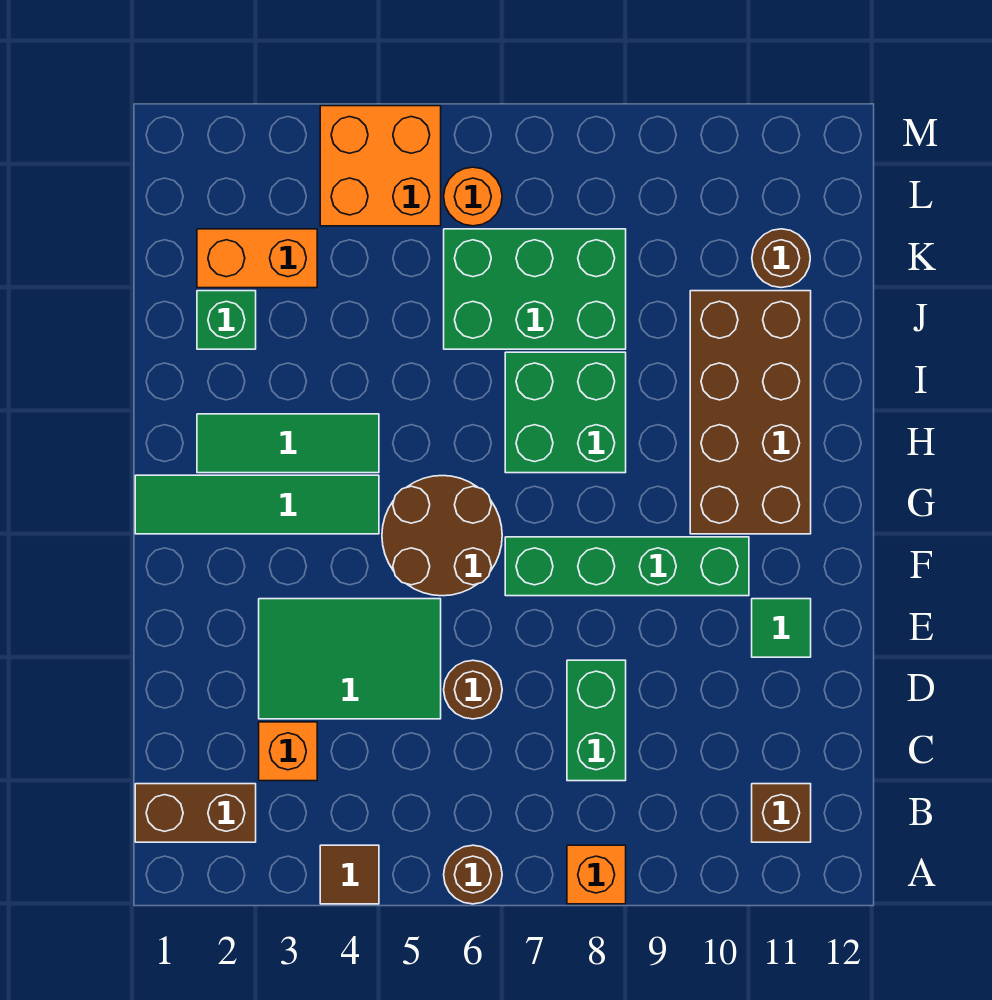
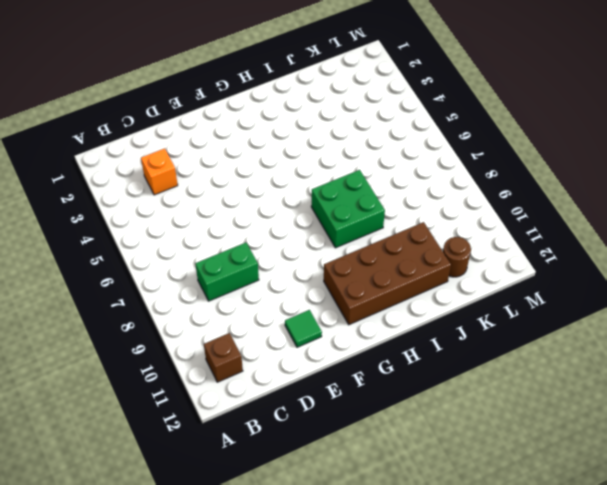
none -> brown 1x1 tile [320,845,379,904]
none -> brown 1x1 round brick [444,845,502,904]
none -> orange 1x1 brick [567,845,626,904]

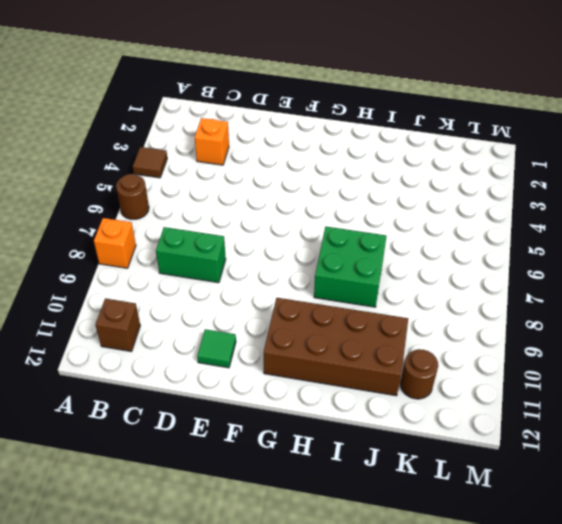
none -> brown 1x2 brick [135,784,256,842]
none -> green 2x3 tile [259,599,441,719]
none -> brown 1x1 round brick [444,660,502,719]

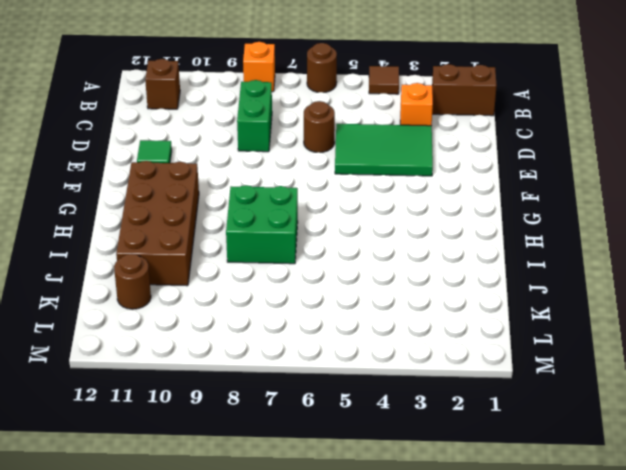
none -> brown 2x2 round brick [382,476,502,596]
none -> green 1x4 brick [505,537,749,596]
none -> green 1x4 tile [135,475,379,534]

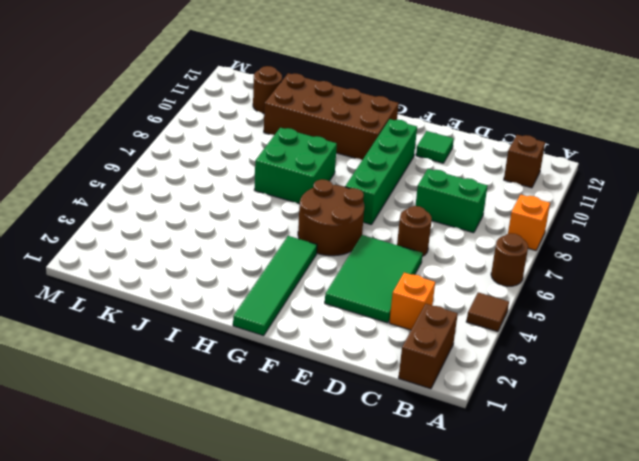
none -> green 1x3 tile [197,414,379,473]
none -> green 1x1 brick [197,291,256,349]
none -> green 2x3 brick [444,229,626,349]

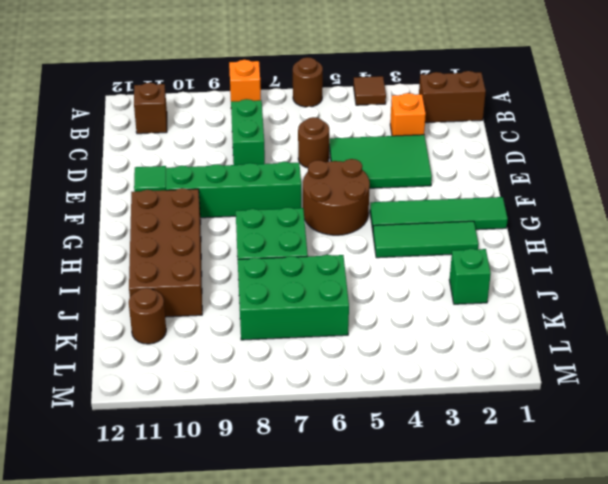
none -> orange 1x2 brick [197,229,317,288]
none -> orange 2x2 brick [320,106,441,226]
none -> orange 1x1 round brick [444,167,502,226]

